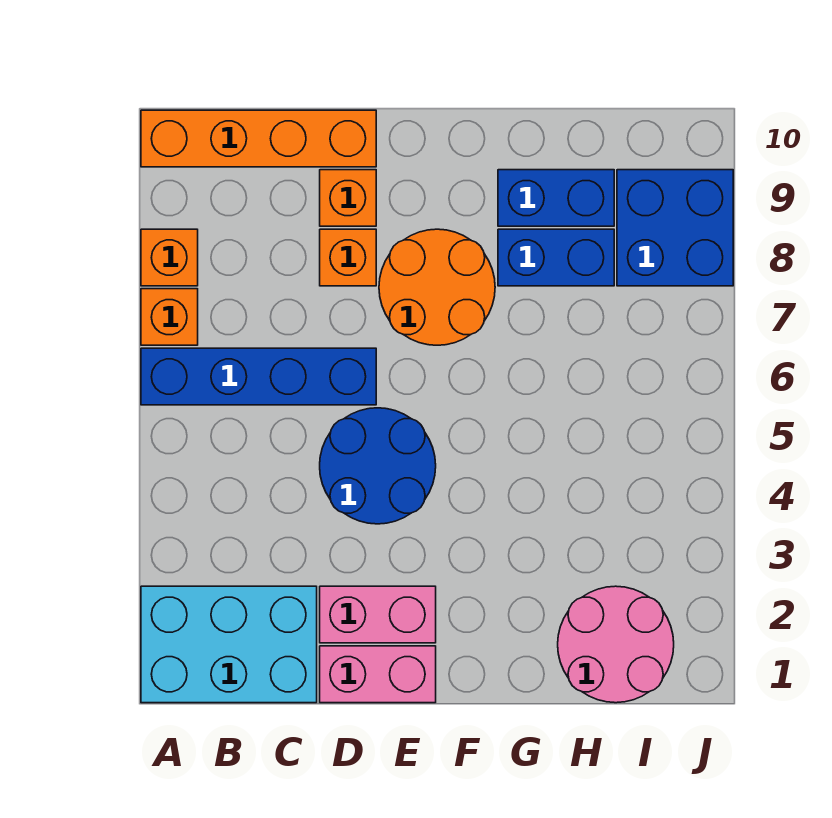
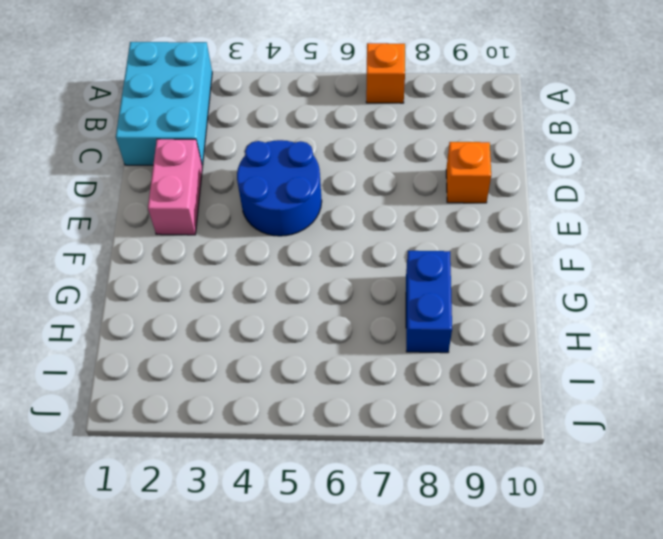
none -> blue 1x4 brick [141,348,376,405]
none -> orange 1x1 brick [141,229,198,286]
none -> orange 1x4 brick [141,110,376,167]

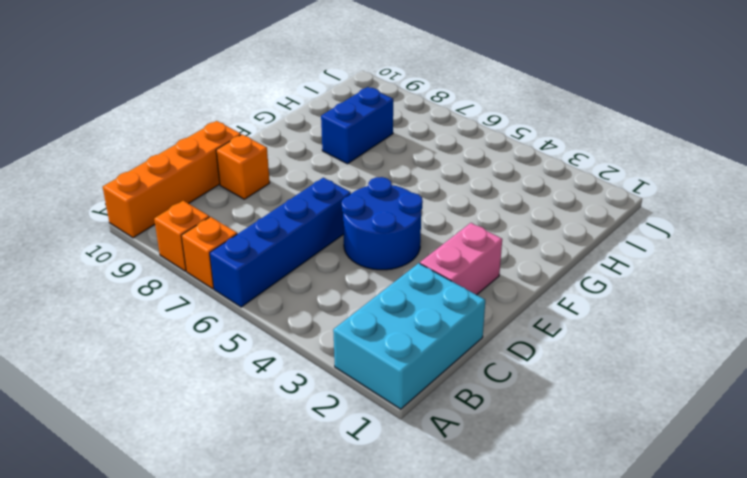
none -> pink 1x2 brick [320,646,436,703]
none -> orange 1x1 brick [320,229,376,286]
none -> orange 2x2 round brick [379,229,495,345]

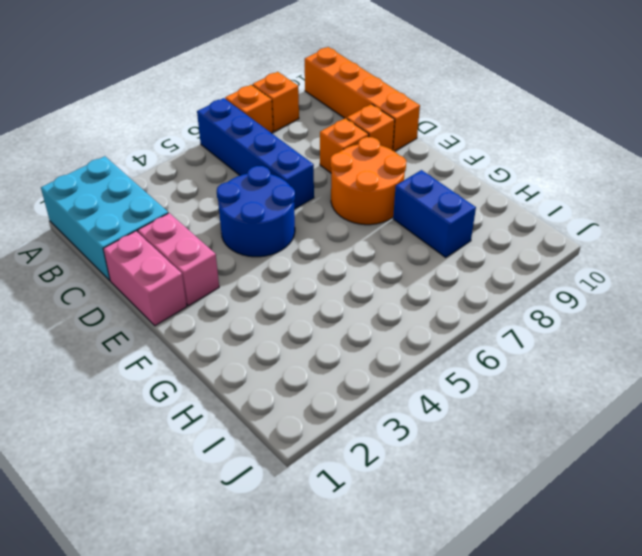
none -> blue 1x2 brick [498,170,614,226]
none -> pink 2x2 round brick [558,586,674,703]
none -> blue 2x2 brick [617,170,733,286]

